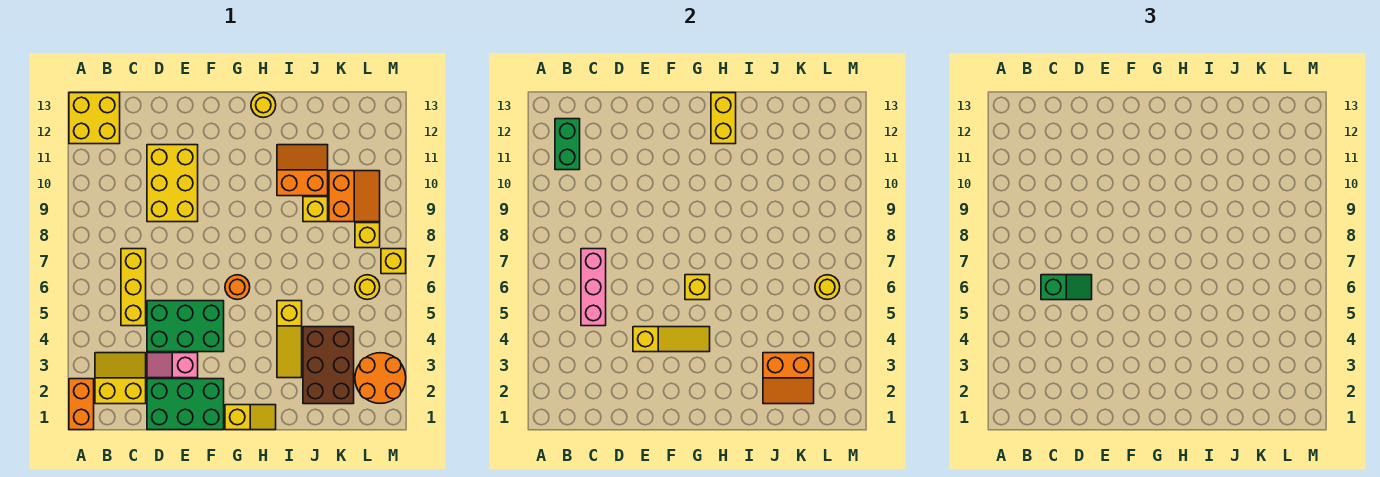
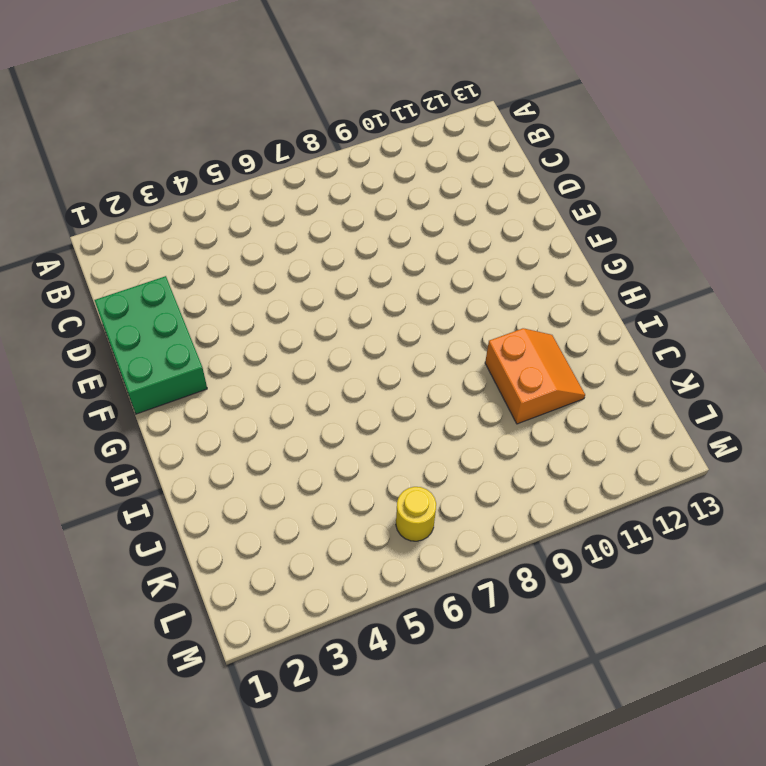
none -> orange 1x2 brick [69,379,94,430]
none -> yellow 2x2 brick [69,93,120,144]
none -> yellow 2x2 slope [95,353,146,404]

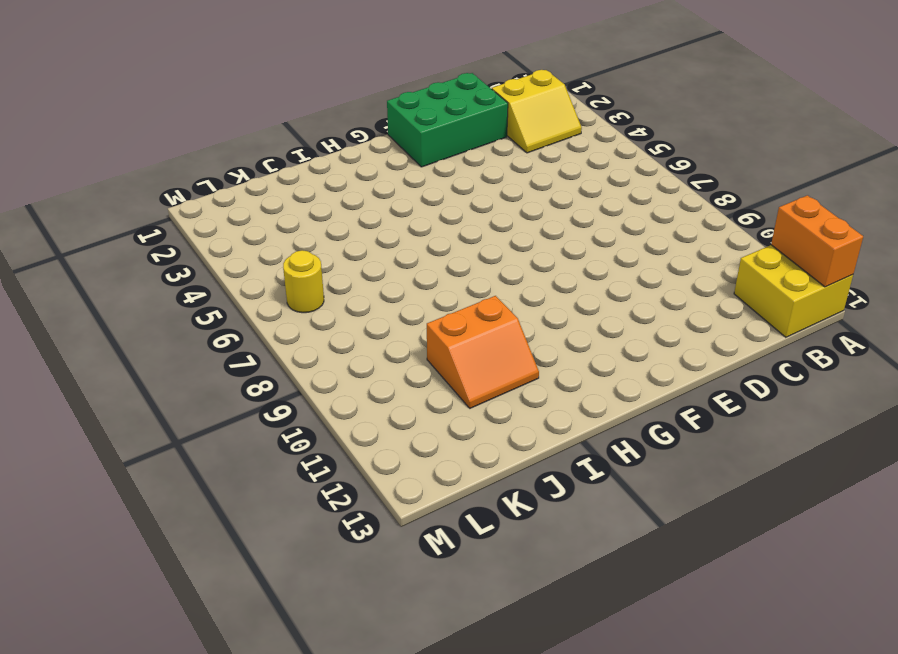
orange 1x2 brick [771,195,863,287] -> orange 1x2 brick moved to [69,379,94,430]
none -> yellow 1x3 brick [121,249,146,326]
none -> pink 1x2 slope [147,353,198,378]
none -> green 2x3 brick [147,301,224,352]

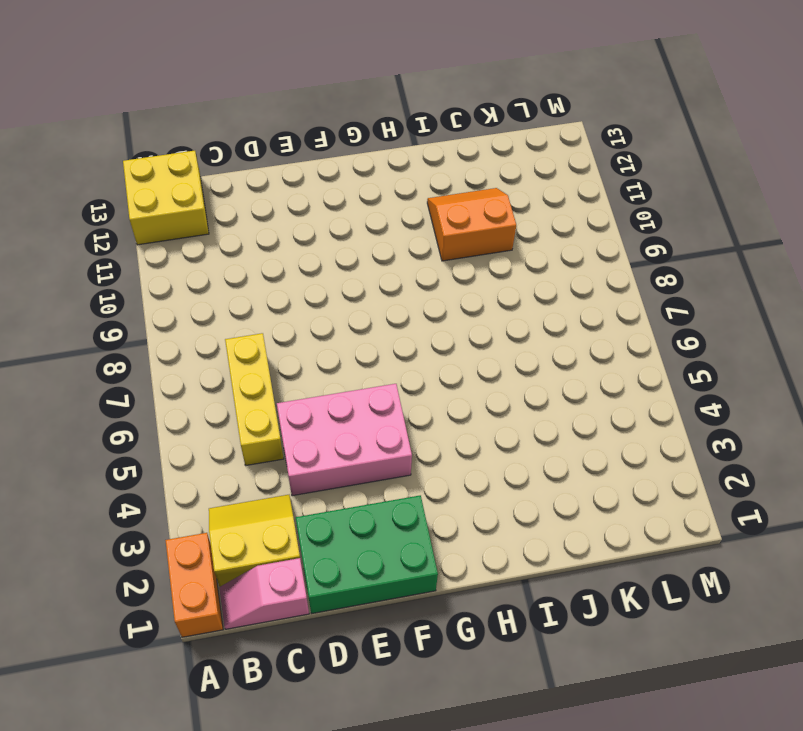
pink 1x2 slope [219,558,309,629] -> pink 1x2 slope moved to [147,353,198,378]
pink 2x3 brick [277,384,412,496] -> green 2x3 brick [147,301,224,352]
none -> yellow 2x3 brick [147,145,198,222]
none -> yellow 1x2 slope [225,405,276,430]
none -> orange 1x1 round brick [225,275,250,300]

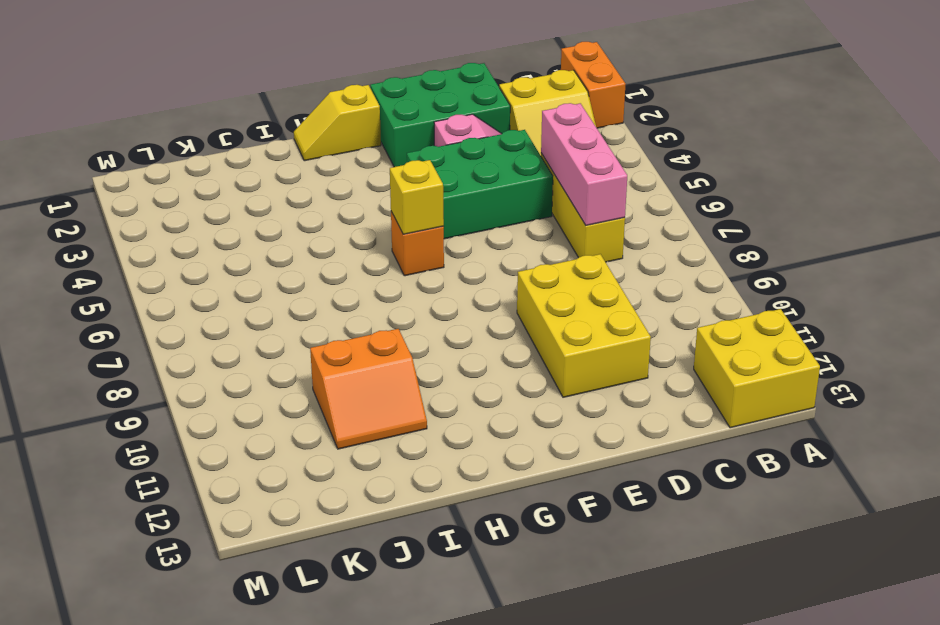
orange 1x1 brick [391,212,444,276] -> orange 1x1 round brick [225,275,250,300]
none -> yellow 1x1 round brick [251,93,276,118]
none -> yellow 1x3 slope [277,301,302,378]
none -> brown 2x3 brick [303,327,354,404]

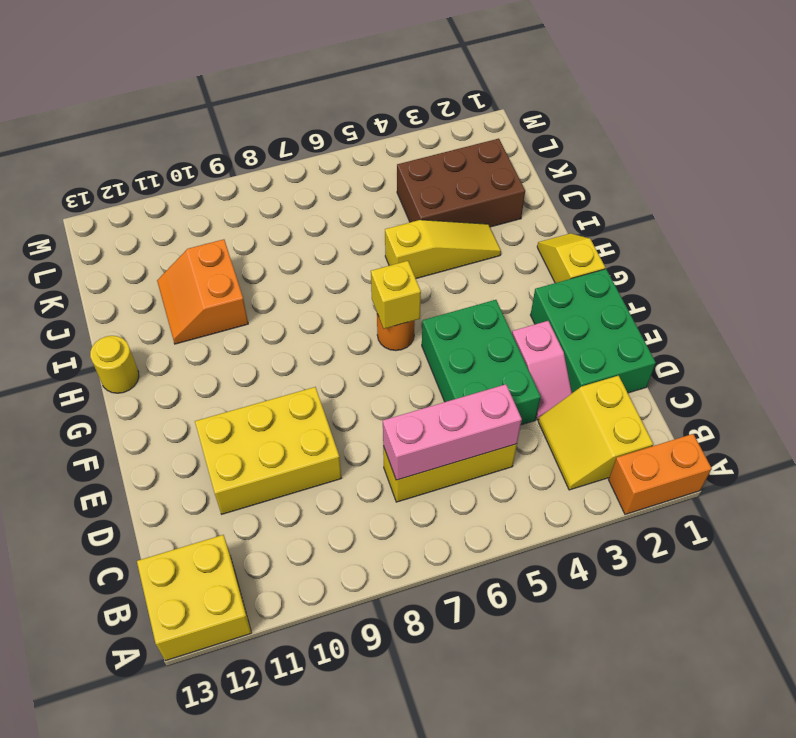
none -> yellow 1x1 brick [303,197,328,222]
none -> orange 2x2 slope [329,171,380,222]
none -> orange 2x2 round brick [355,353,406,404]

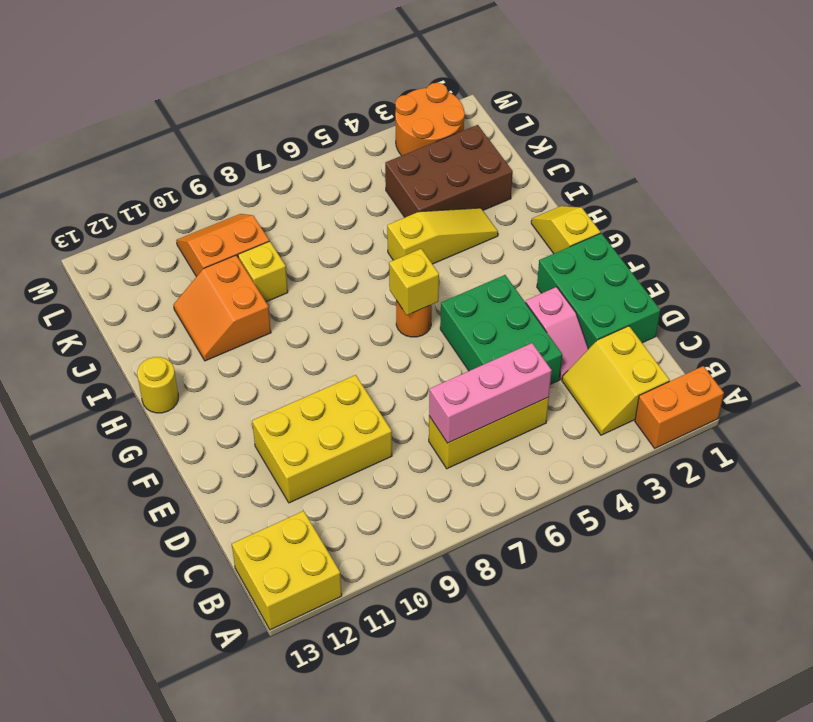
none -> yellow 1x1 round brick [355,275,380,300]
none -> yellow 1x1 brick [355,223,380,248]
none -> yellow 1x1 brick [381,249,406,274]

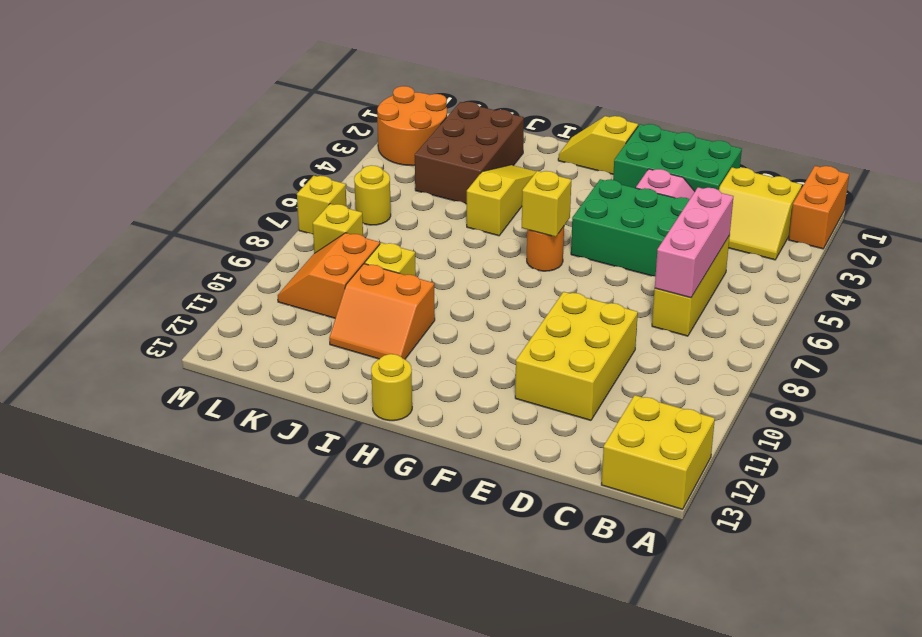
none -> green 1x2 brick [555,119,580,170]
none -> yellow 1x3 slope [633,327,710,352]
none -> yellow 1x2 brick [711,93,736,144]

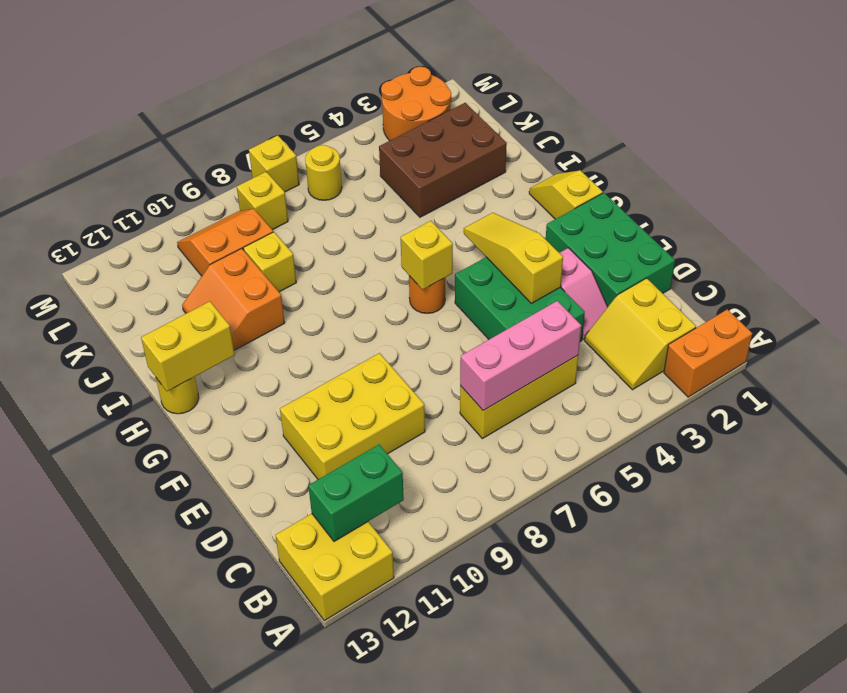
none -> yellow 1x3 slope [277,301,302,378]
none -> orange 2x2 slope [763,353,814,404]
none -> yellow 1x1 round brick [815,275,840,300]

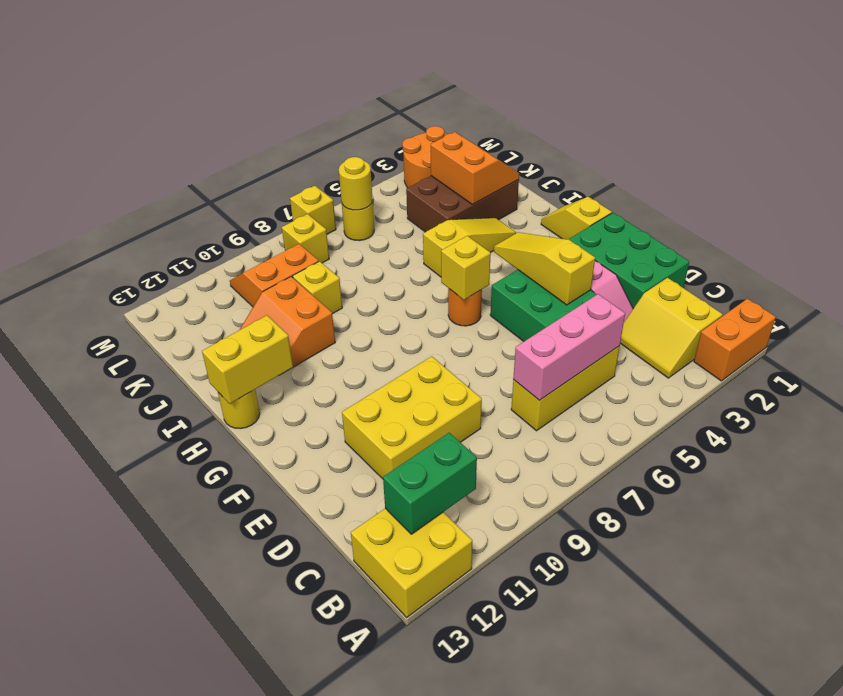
none -> green 1x2 slope [1041,275,1092,300]

